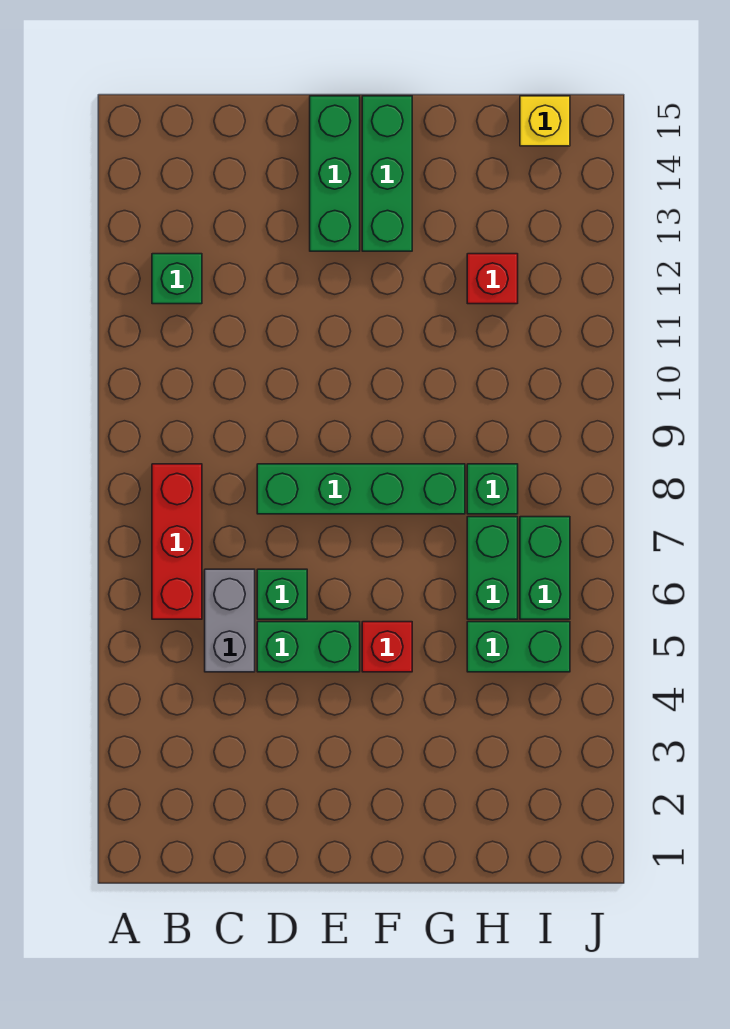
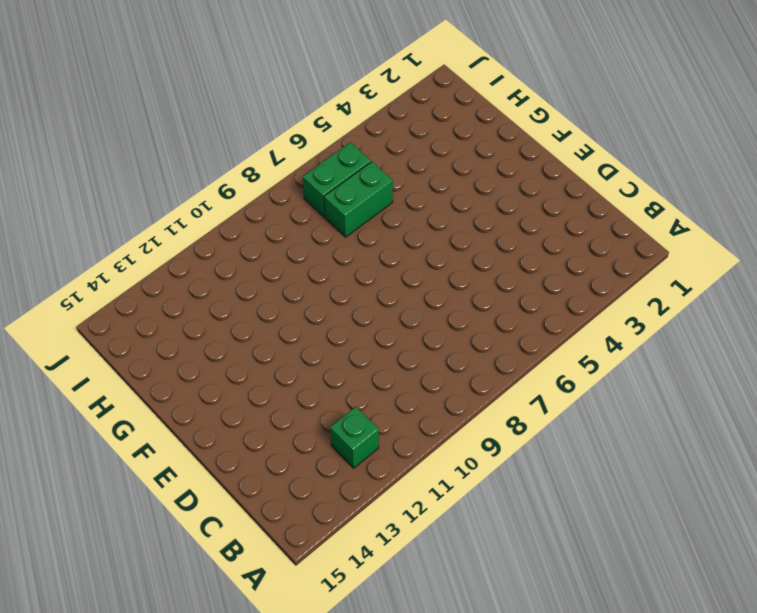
none -> red 1x3 brick [152,464,202,619]
none -> grey 1x2 brick [205,569,255,672]
none -> green 1x2 brick [257,622,360,672]

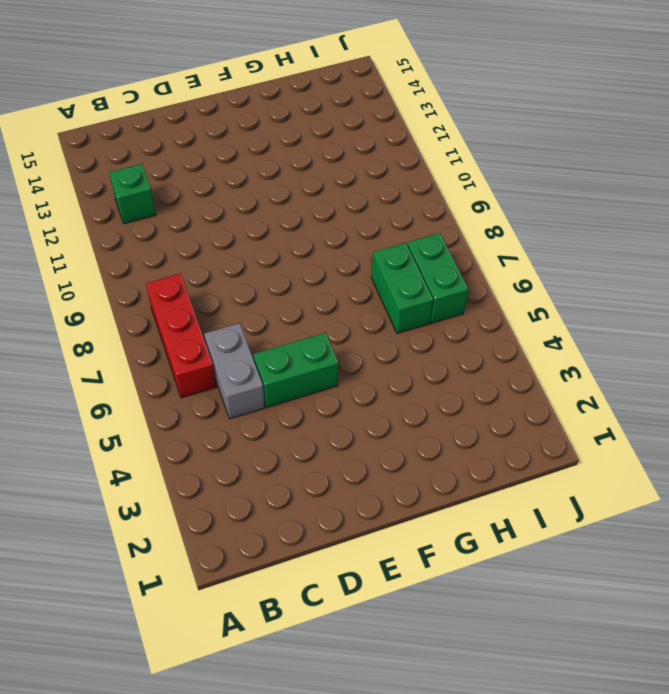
none -> green 1x1 brick [257,569,307,619]
none -> green 1x4 brick [257,464,465,514]
none -> green 1x3 brick [310,96,360,251]

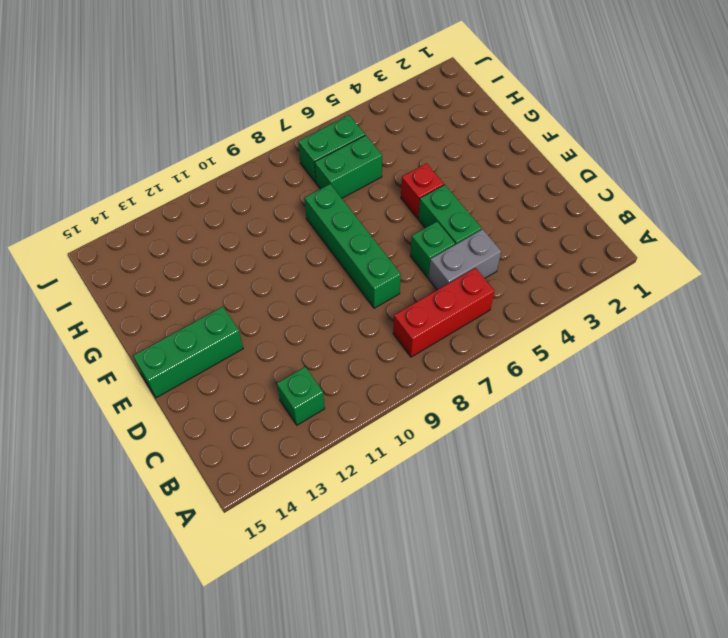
none -> green 1x3 brick [362,96,412,251]
none -> green 1x2 brick [467,622,570,672]
none -> green 1x1 brick [467,464,518,514]

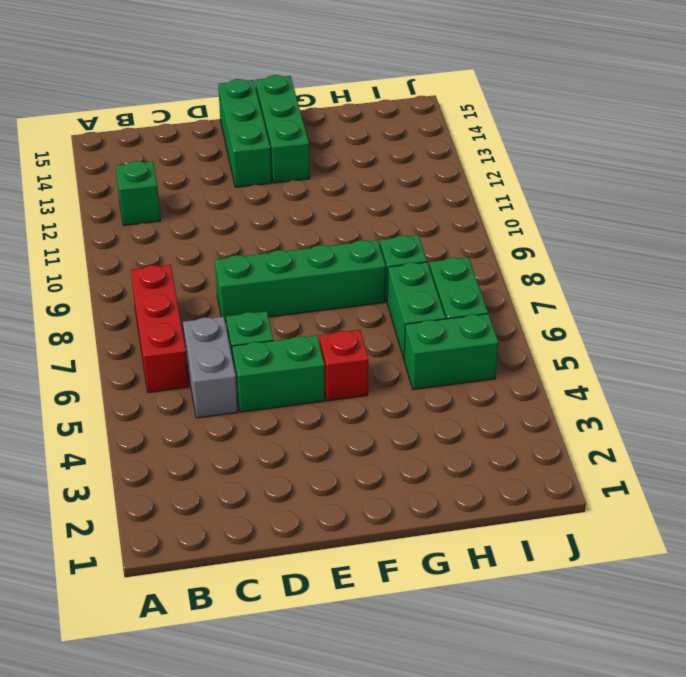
none -> red 1x1 brick [467,254,518,304]
none -> yellow 1x1 brick [520,96,570,146]

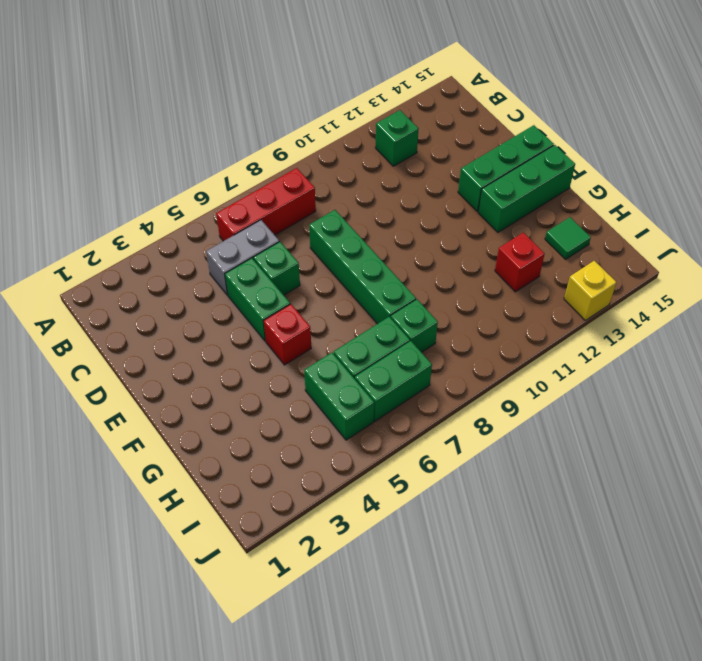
green 1x1 tile [545,217,591,259] -> none
yellow 1x1 brick [564,261,616,320] -> yellow 1x1 brick moved to [520,96,570,146]

